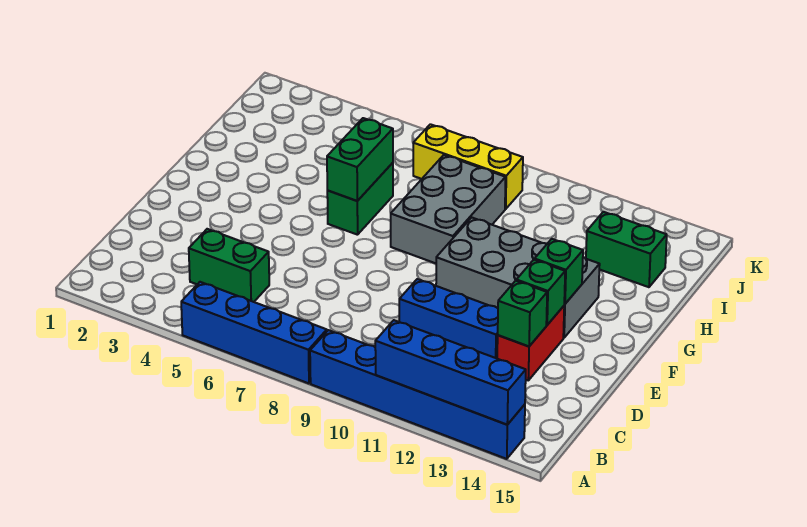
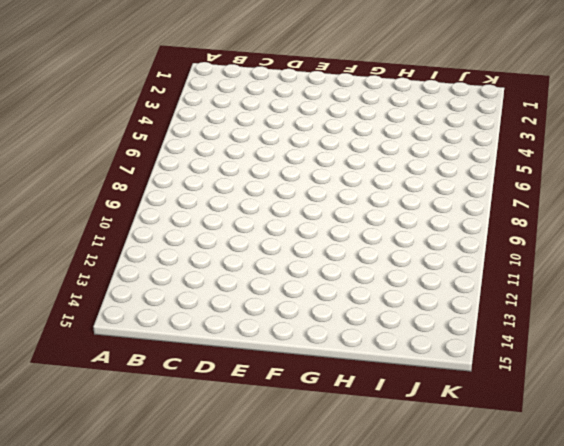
none -> blue 1x4 brick [181,282,327,383]
none -> blue 1x6 brick [310,330,525,459]
none -> green 1x2 brick [189,229,269,302]

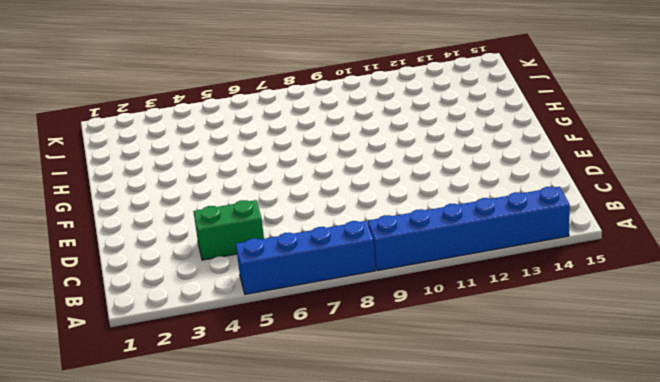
none -> blue 1x3 brick [399,279,498,358]
none -> red 1x2 brick [497,306,564,380]
none -> grey 2x4 brick [436,218,600,338]

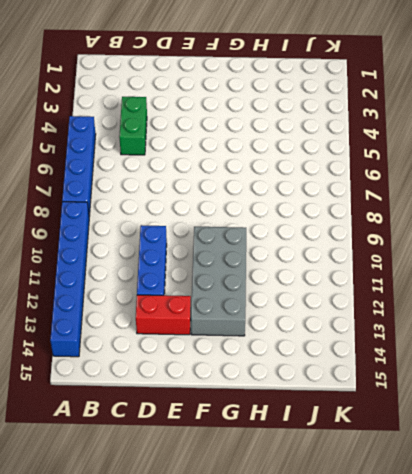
none -> green 1x2 brick [327,163,393,235]
none -> grey 2x3 brick [391,155,506,263]
none -> green 1x2 brick [586,212,667,287]

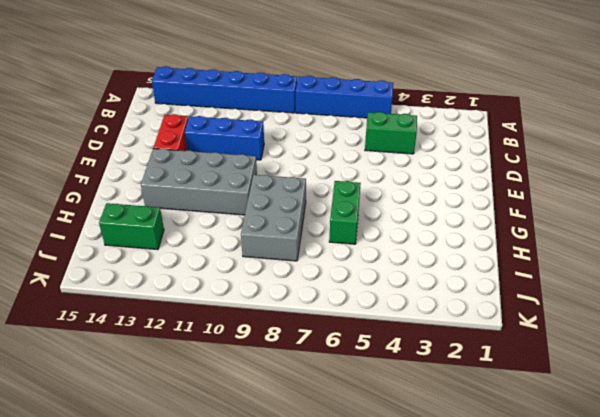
none -> yellow 1x3 brick [413,124,523,209]
none -> blue 1x4 brick [375,320,526,425]
none -> green 1x1 brick [498,281,547,346]

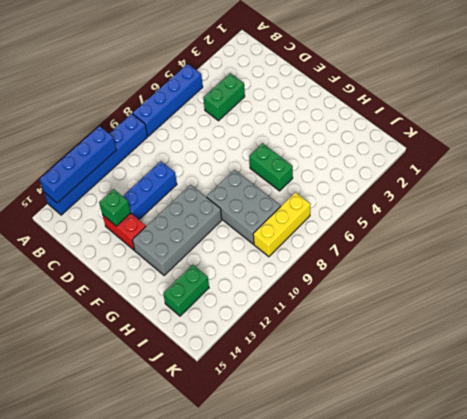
none -> green 1x1 brick [516,260,565,325]
none -> green 1x1 brick [535,239,583,304]
none -> green 1x2 brick [327,118,393,201]

